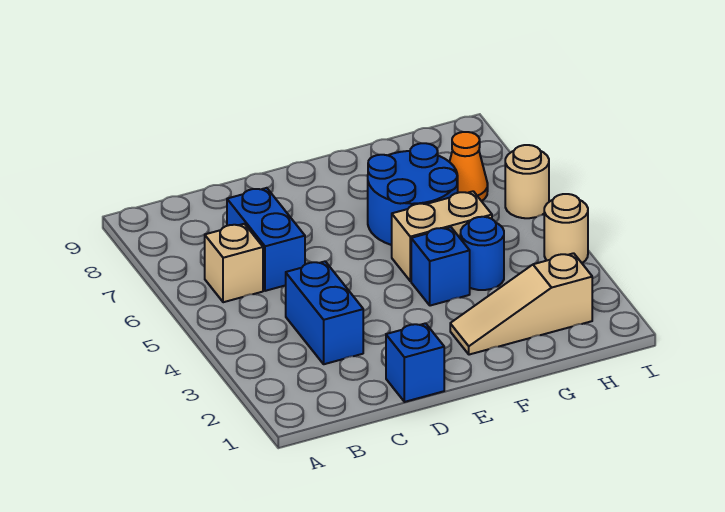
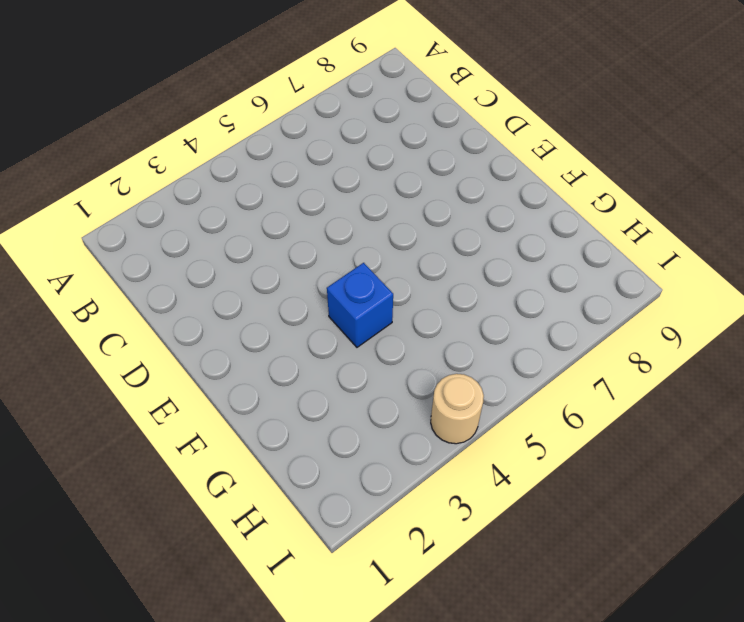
none -> tan 1x1 brick [205,224,263,302]
none -> blue 1x2 brick [286,261,363,364]
none -> blue 1x2 brick [227,188,305,291]

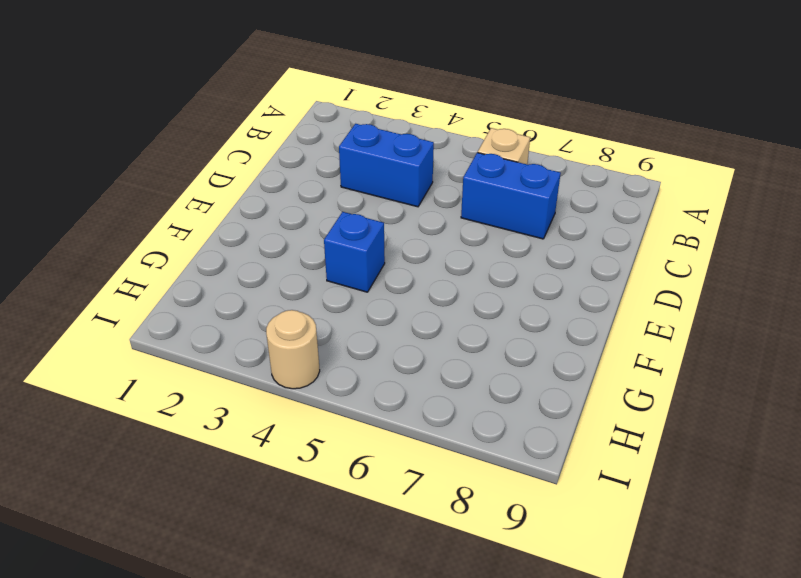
none -> blue 1x1 brick [386,323,444,402]
none -> tan 1x3 slope [450,253,592,355]
none -> tan 1x2 brick [392,191,492,281]

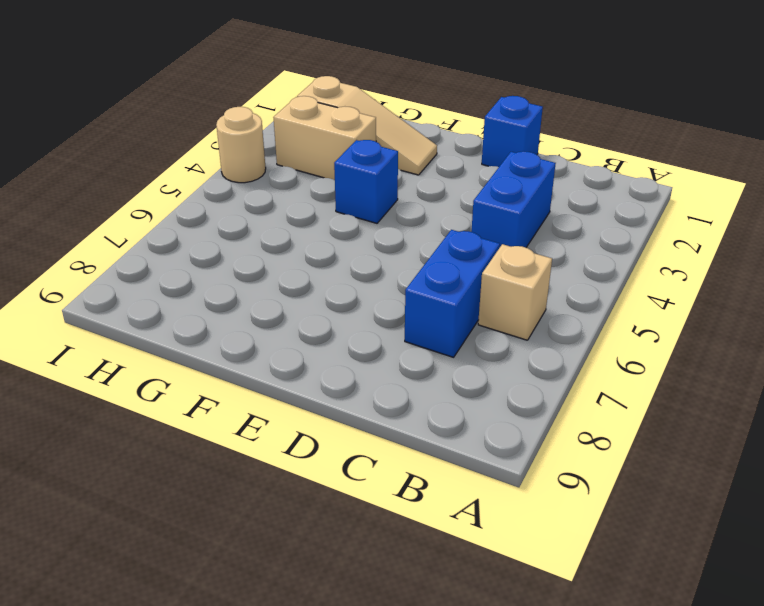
tan 1x2 brick [273,96,376,180] -> tan 1x2 brick moved to [392,191,492,281]
none -> blue 2x2 round brick [368,143,458,245]
none -> blue 1x1 round brick [460,217,504,290]
none -> orange 1x1 cone [450,132,488,201]

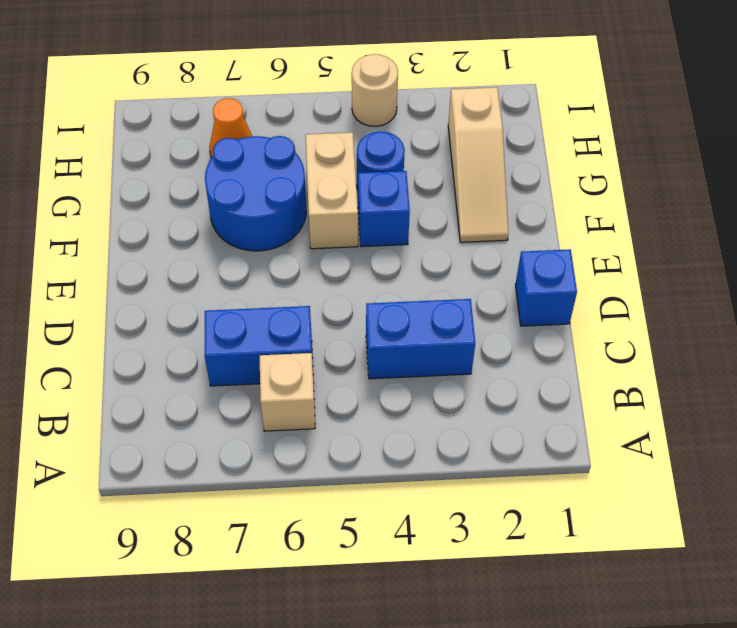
none -> tan 1x1 round brick [505,145,549,218]

